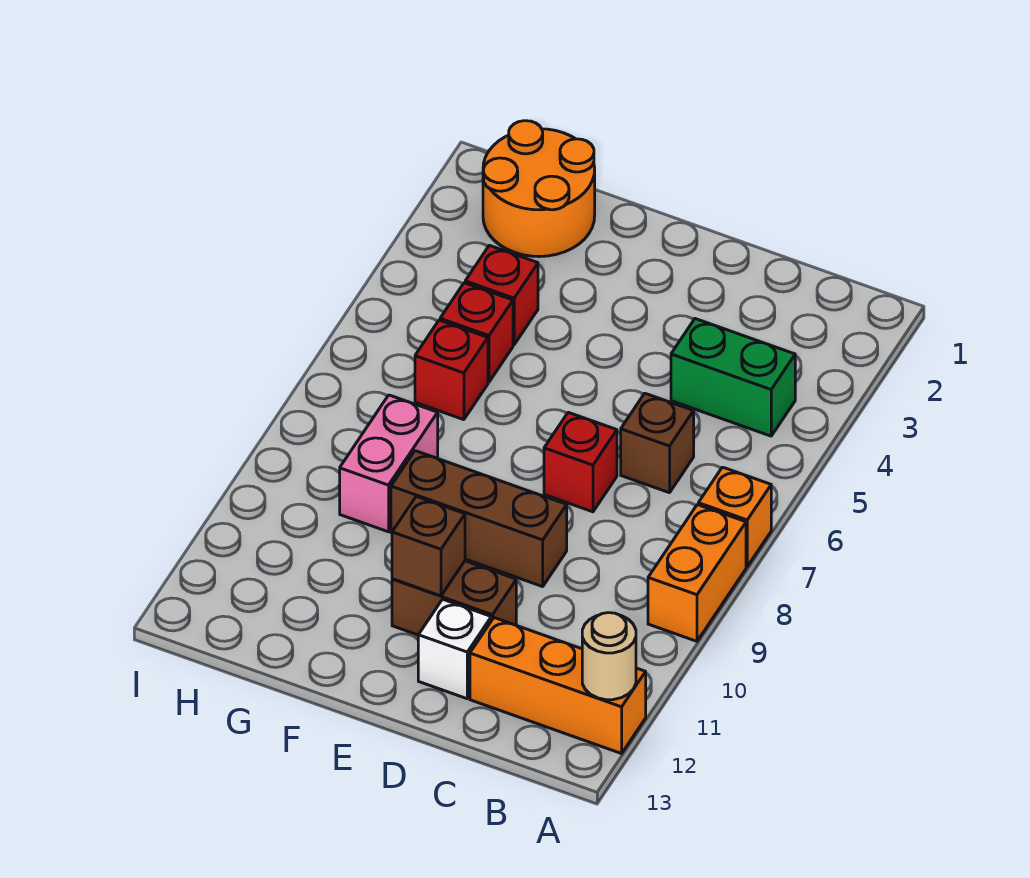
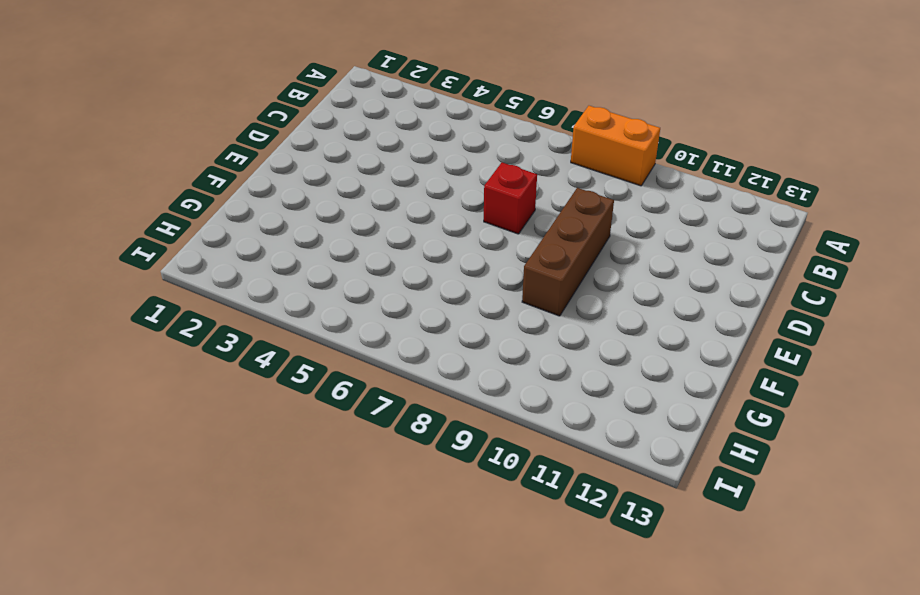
none -> orange 1x1 brick [698,467,771,567]
none -> orange 1x3 brick [470,618,646,754]
none -> green 1x2 brick [671,319,795,436]

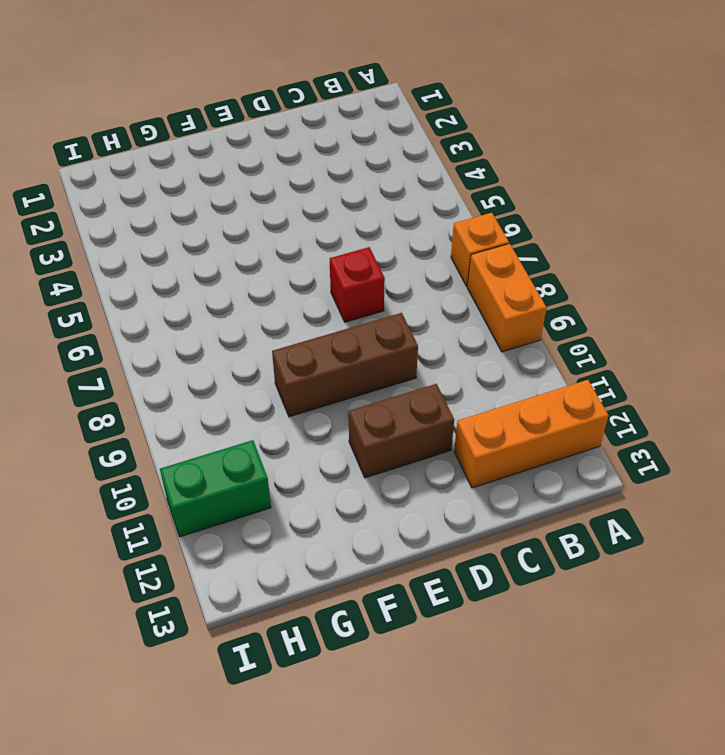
green 1x2 brick [160,440,271,537] -> green 1x2 brick moved to [671,319,795,436]
none -> brown 1x1 brick [621,394,694,493]
none -> white 1x1 brick [418,599,491,699]
none -> orange 2x2 round brick [483,121,595,257]

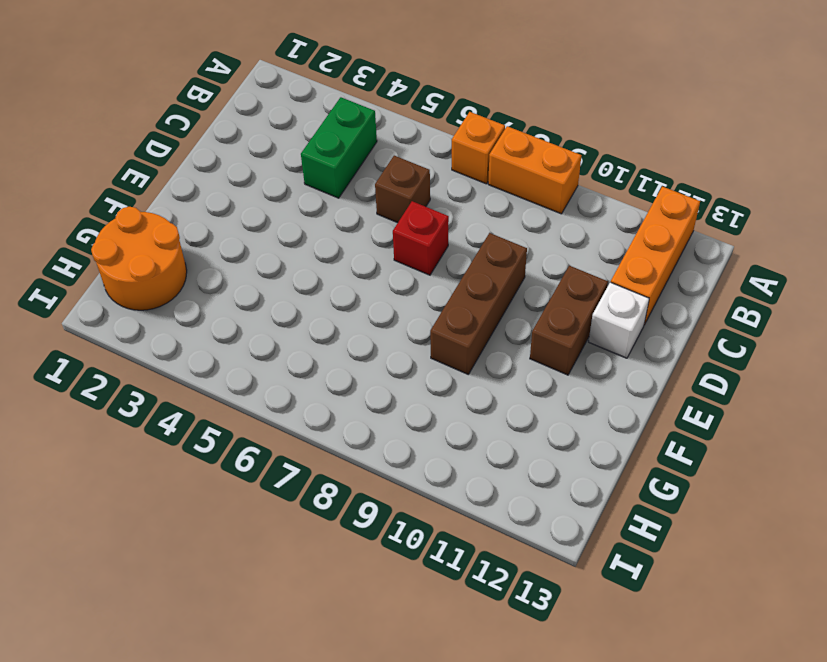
none -> red 1x1 brick [465,245,538,345]
none -> red 1x1 brick [440,283,513,382]
none -> red 1x1 brick [415,320,488,420]

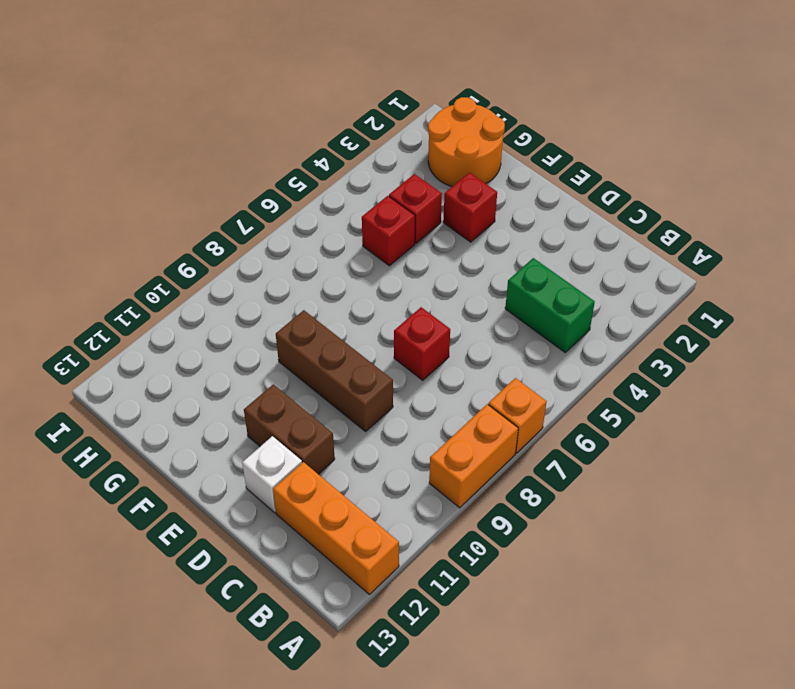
red 1x1 brick [443,173,497,242] -> red 1x1 brick moved to [415,320,488,420]
none -> brown 1x1 brick [621,394,694,493]
none -> pink 1x2 brick [340,395,438,532]
none -> tan 1x1 round brick [582,613,636,700]

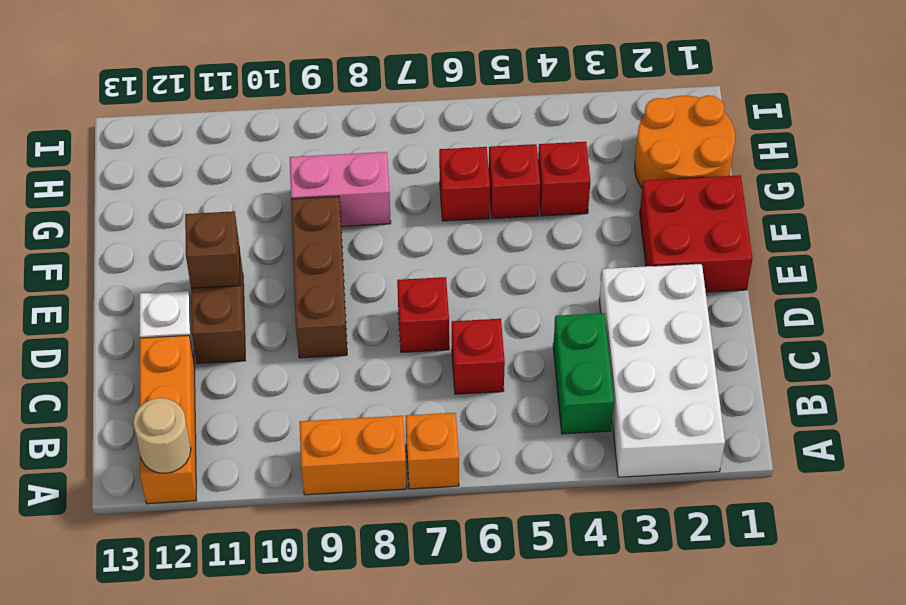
white 2x4 brick [599,263,725,477] -> none
red 1x1 brick [452,319,505,394] -> brown 1x1 brick [621,394,694,493]
red 2x2 brick [640,175,753,292] -> none

